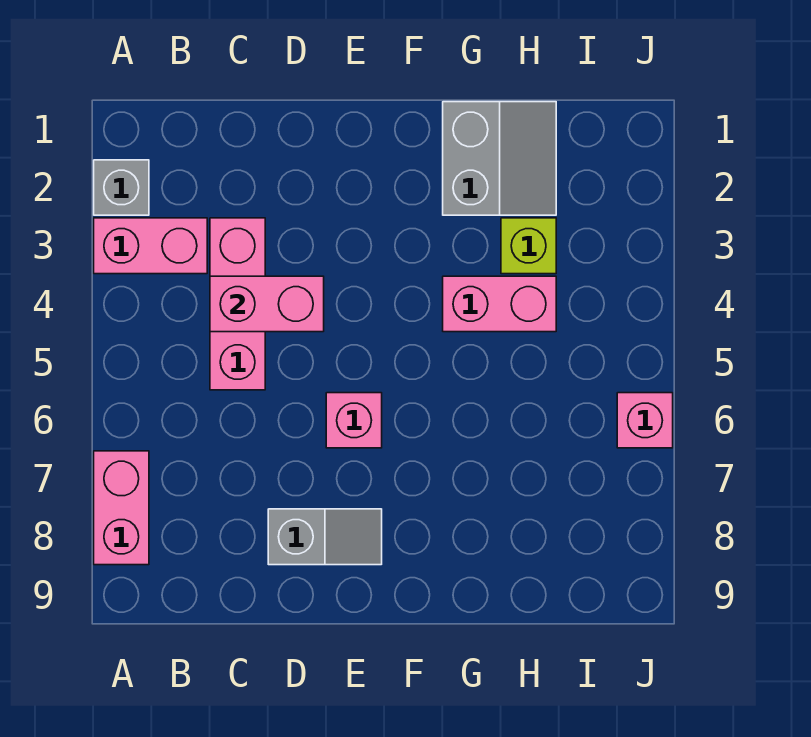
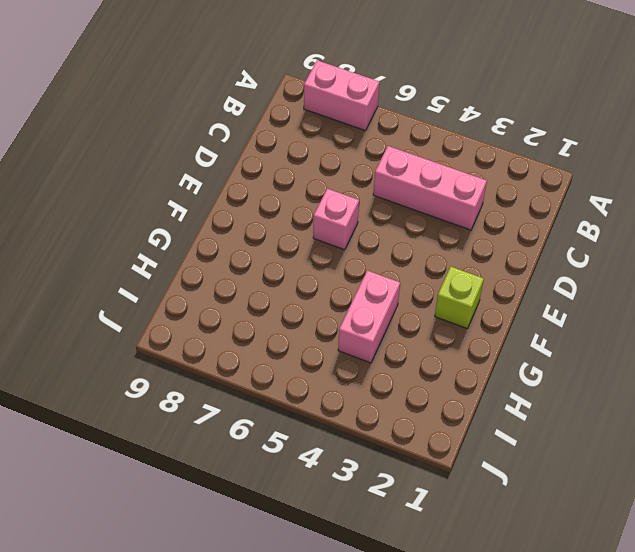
lime 1x1 brick [435,267,484,329] -> lime 1x1 brick moved to [501,218,556,274]
none -> grey 1x1 brick [94,160,149,215]
none -> pink 1x2 brick [94,218,207,274]

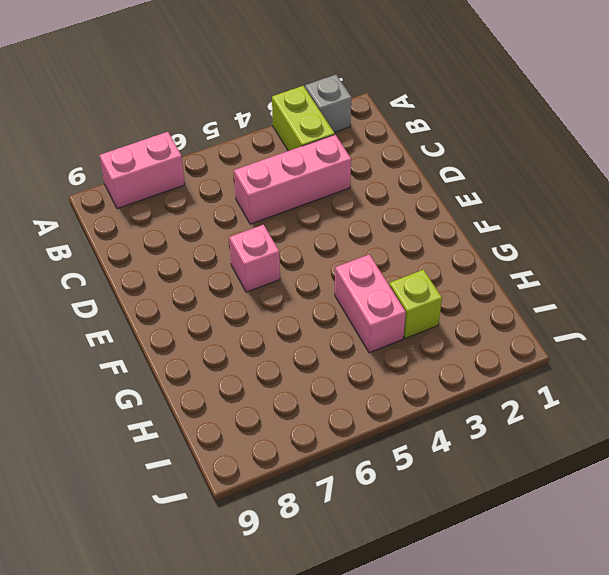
lime 1x2 brick [272,86,335,151] -> pink 1x2 brick [94,218,207,274]
none -> grey 1x2 slope [268,509,382,565]
none -> grey 2x2 slope [443,102,556,215]

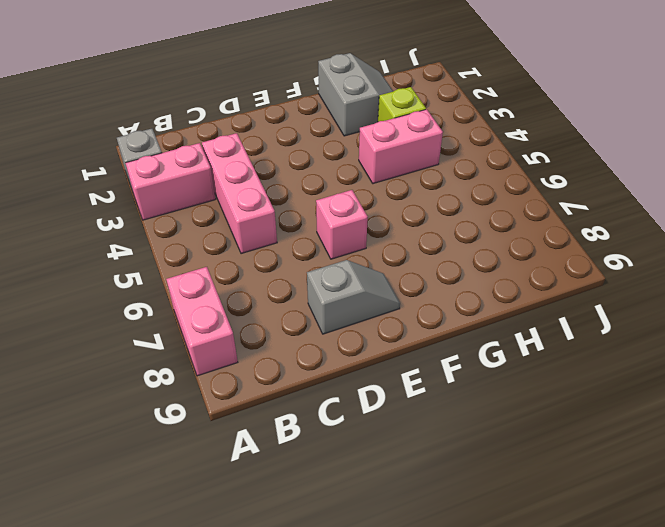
none -> pink 1x1 brick [617,393,673,448]
none -> pink 1x2 brick [210,276,324,332]

